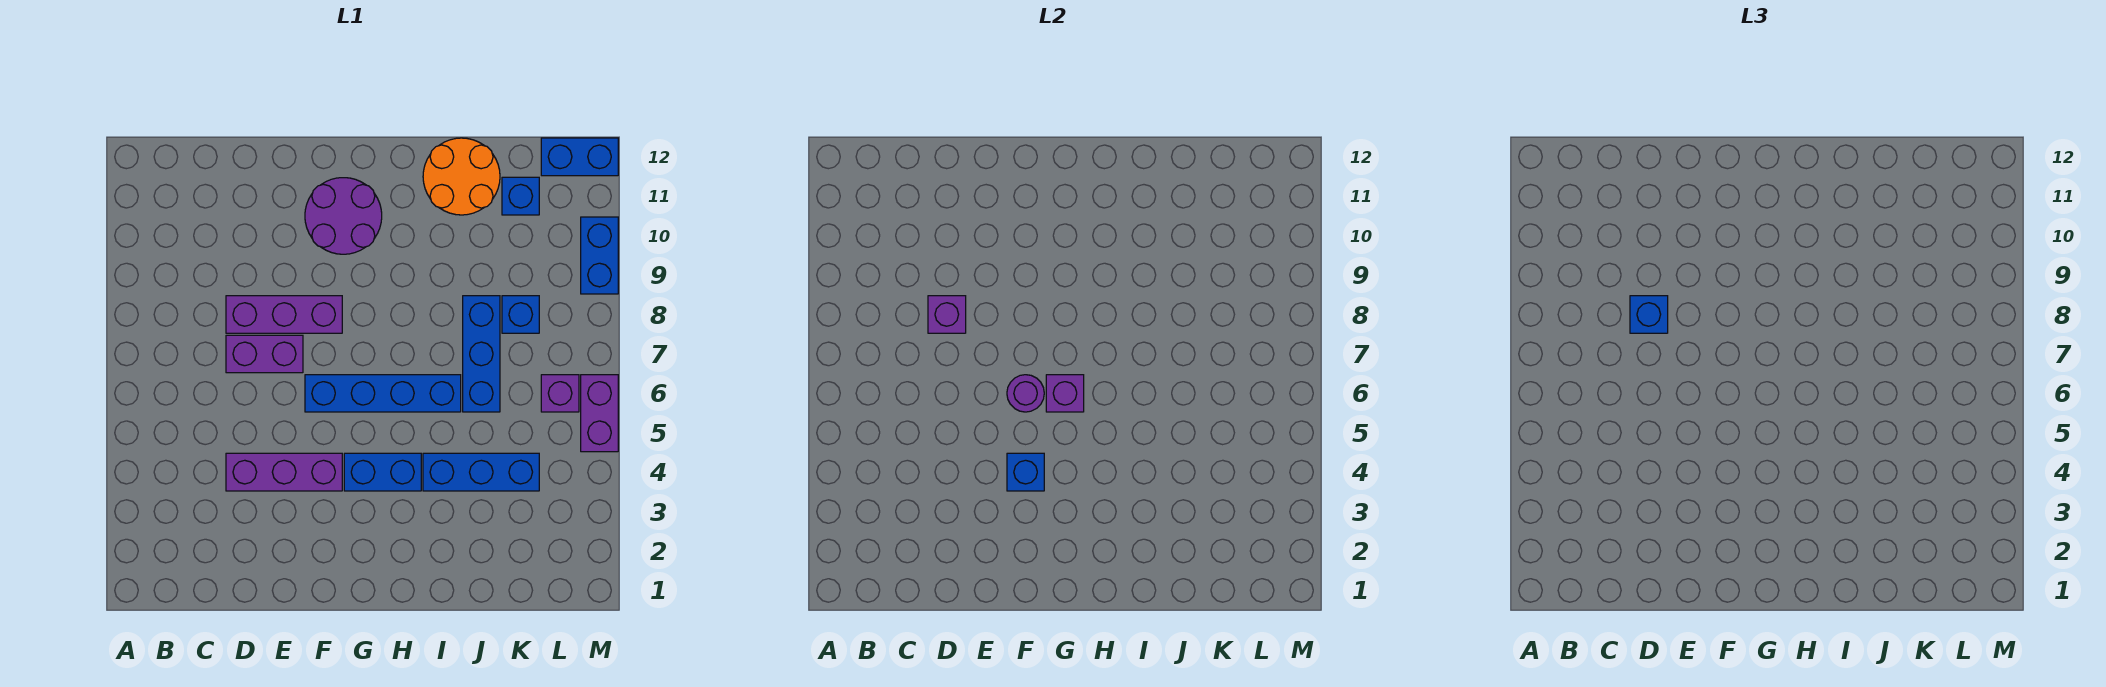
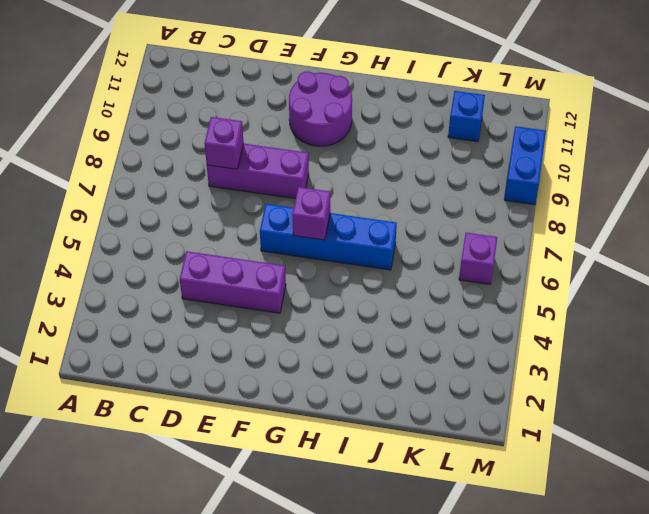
none -> purple 1x2 brick [226,335,303,373]
none -> blue 1x2 brick [344,453,421,491]
none -> blue 1x3 brick [423,453,539,491]

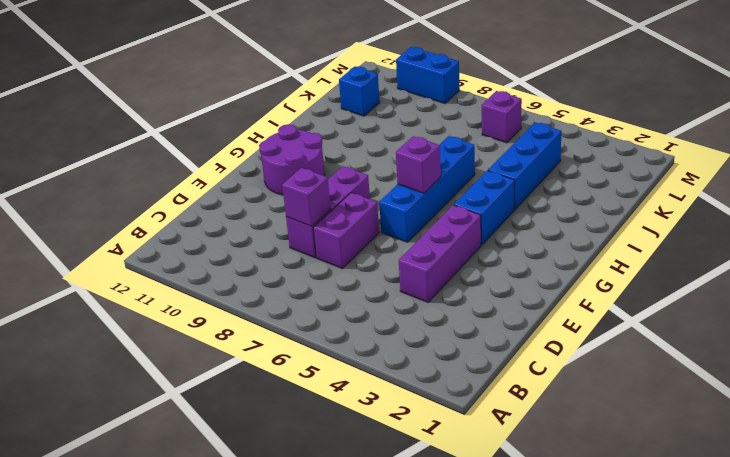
none -> orange 2x2 round brick [423,138,500,215]
none -> blue 1x3 brick [463,296,500,412]
none -> blue 1x1 brick [502,296,539,333]

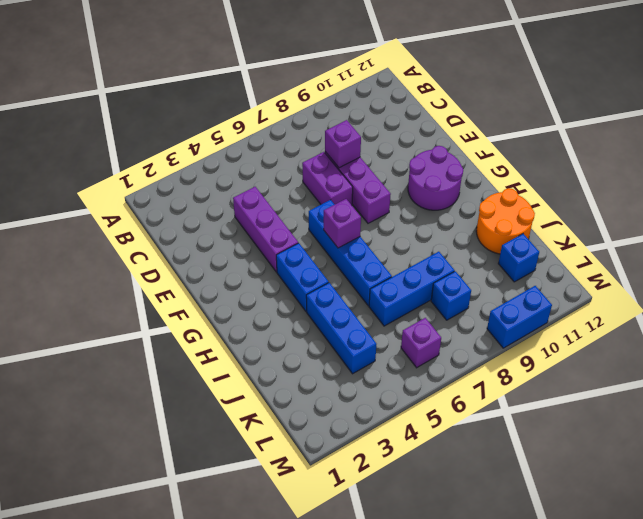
none -> blue 1x2 brick [541,138,618,176]
none -> purple 1x2 brick [581,375,618,452]
none -> blue 1x1 brick [1007,453,1044,491]

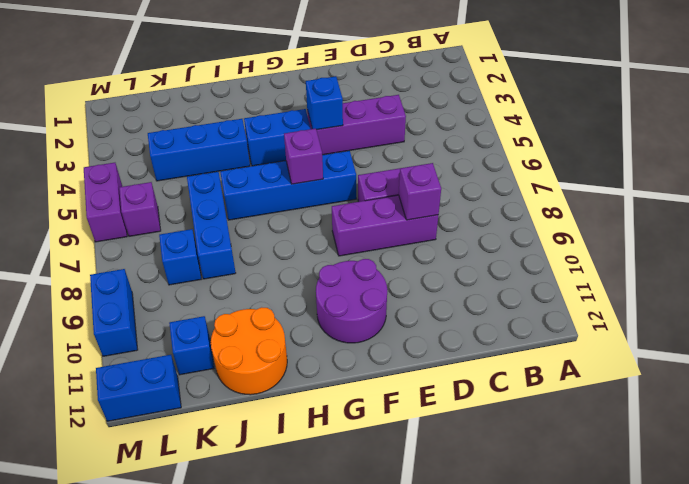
none -> purple 1x1 round brick [1007,375,1044,412]
none -> blue 1x1 brick [1630,296,1668,333]

